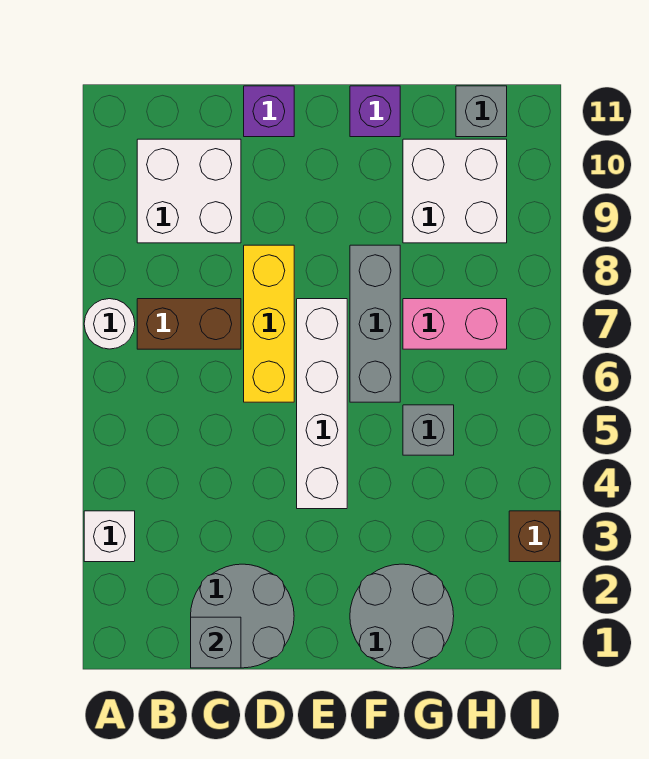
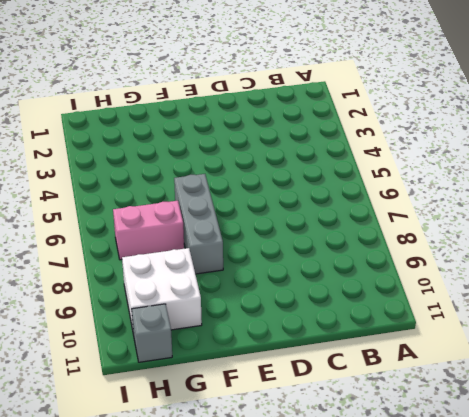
none -> white 1x1 brick [84,511,135,562]
none -> white 1x1 round brick [84,299,135,349]
none -> brown 1x2 brick [137,299,241,349]

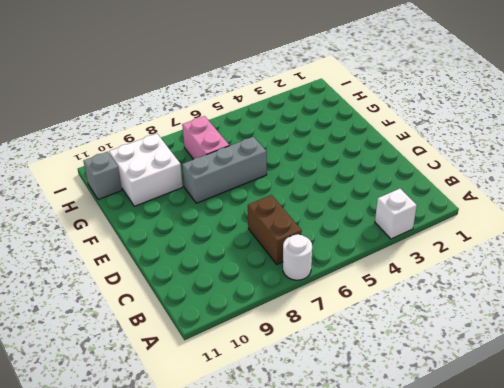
none -> white 2x2 brick [137,139,241,243]
none -> grey 2x2 round brick [191,564,294,668]
none -> yellow 1x3 brick [244,245,294,402]

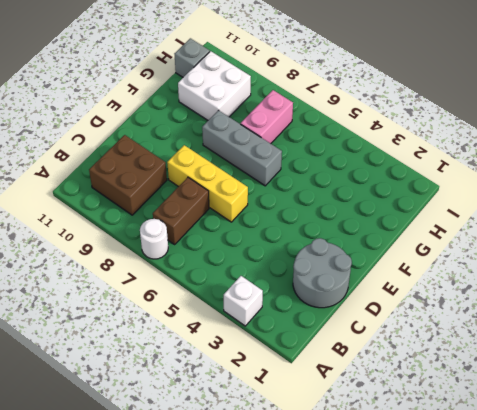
brown 2x2 brick [89,135,167,215] -> white 2x2 brick [137,139,241,243]
none -> purple 1x1 brick [244,86,294,137]
none -> white 1x4 brick [297,299,347,509]
none -> grey 2x2 round brick [350,564,454,668]

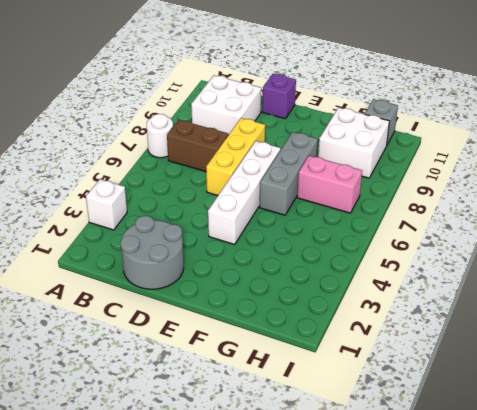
none -> grey 2x2 round brick [350,564,454,668]
none -> purple 1x1 brick [350,86,400,137]
none -> grey 1x1 brick [403,405,454,455]

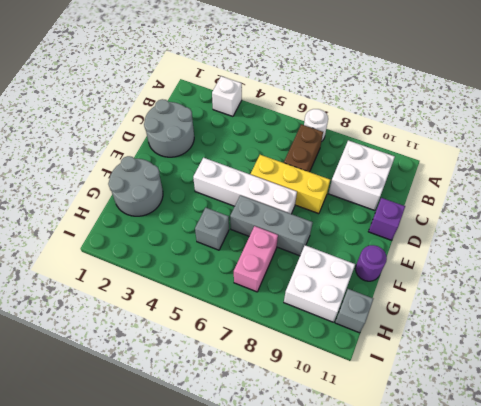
purple 1x1 round brick [355,245,387,281] -> purple 1x1 brick [350,86,400,137]
none -> brown 1x1 brick [509,511,560,562]
none -> grey 1x1 brick [191,617,241,668]

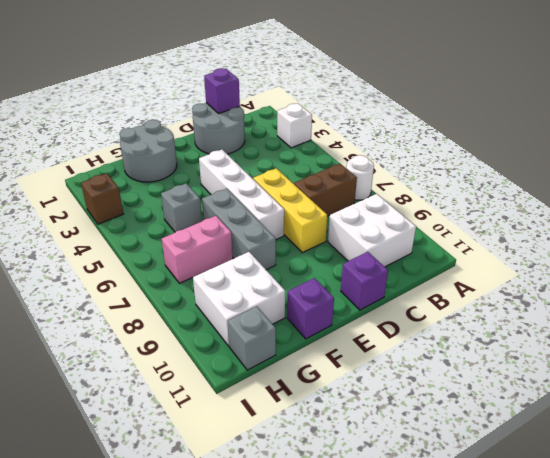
purple 1x1 brick [204,68,240,113] -> grey 1x1 brick [191,617,241,668]

